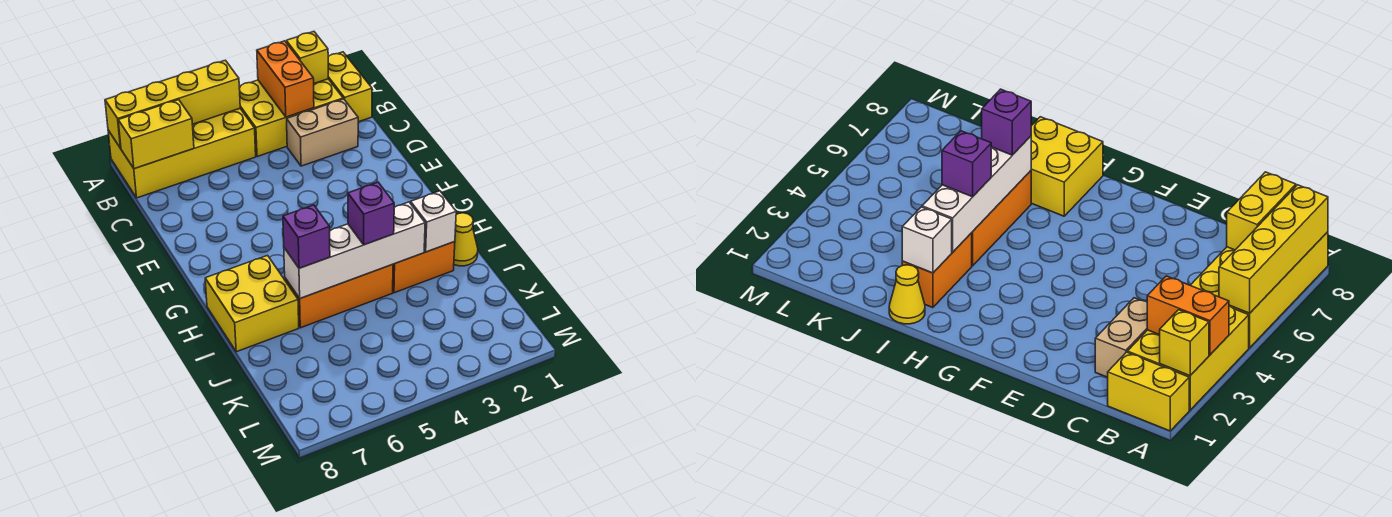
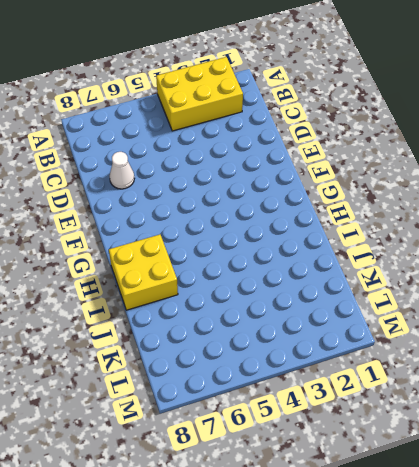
white 1x1 cone [110,152,134,189] -> none
none -> yellow 1x2 brick [328,52,372,122]
none -> yellow 2x4 brick [108,109,256,198]
none -> tan 1x2 brick [287,99,358,166]

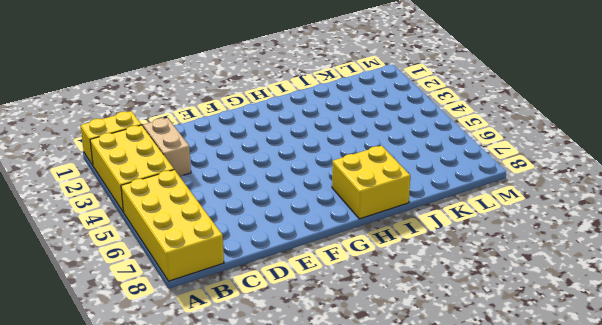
none -> yellow 1x1 cone [454,213,478,266]
none -> orange 1x2 brick [393,242,455,293]
none -> orange 1x3 brick [284,264,393,328]

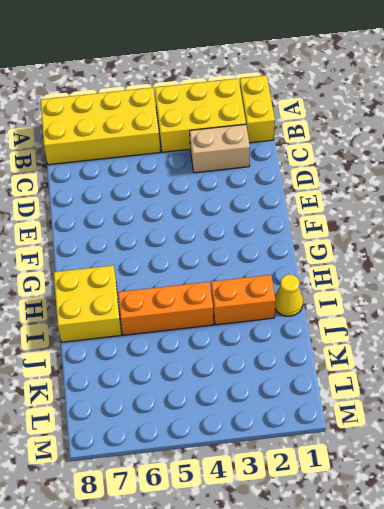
none -> yellow 1x1 brick [286,32,328,83]
none -> orange 1x2 brick [257,41,314,117]
none -> yellow 1x4 brick [105,60,240,148]

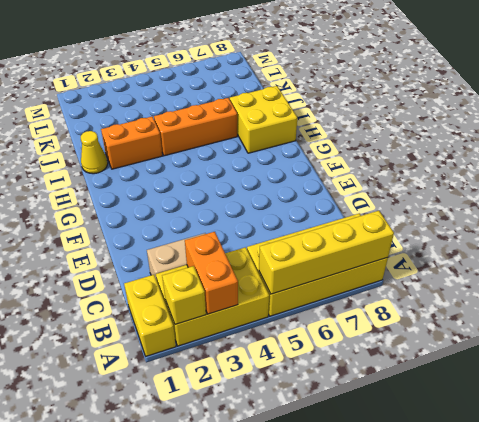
none -> yellow 1x2 brick [118,100,194,169]
none -> white 1x1 brick [411,191,456,252]
none -> white 1x4 brick [284,202,425,298]

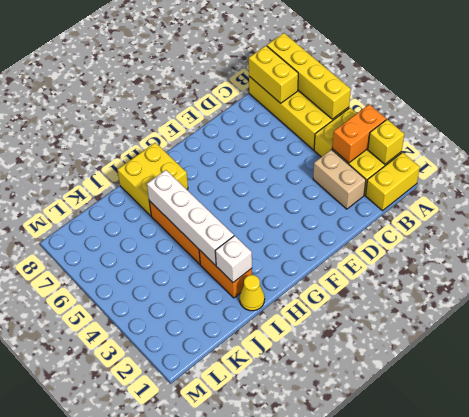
none -> purple 1x1 brick [348,182,394,245]
none -> purple 1x1 brick [283,205,330,268]

